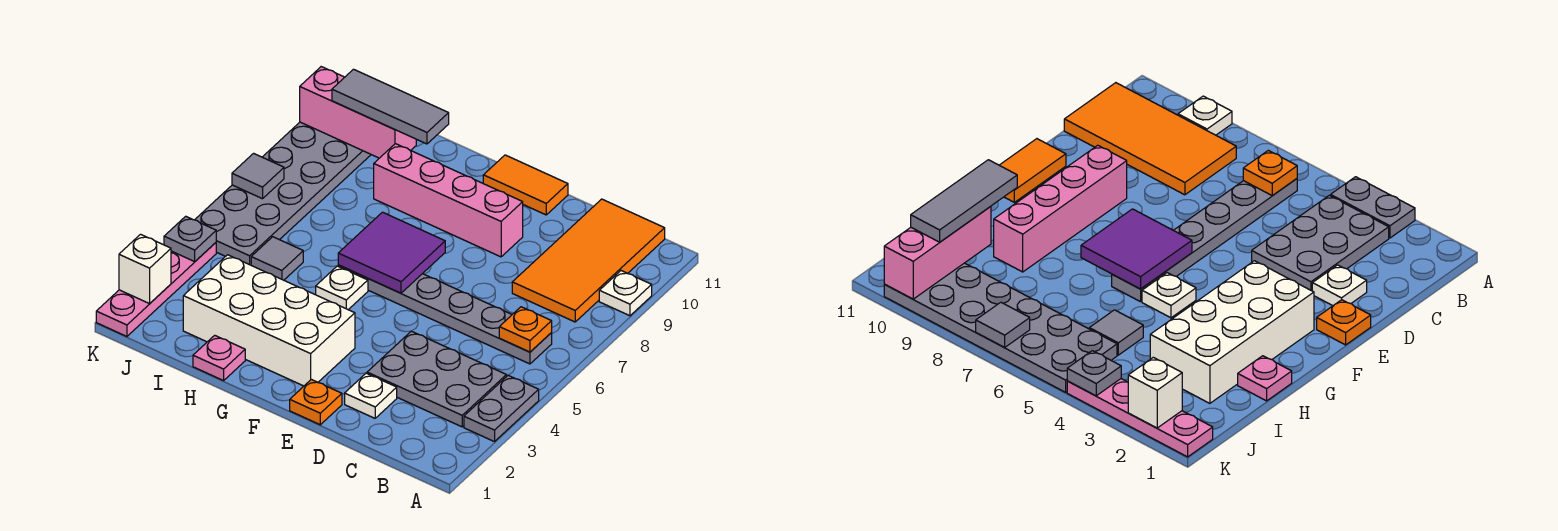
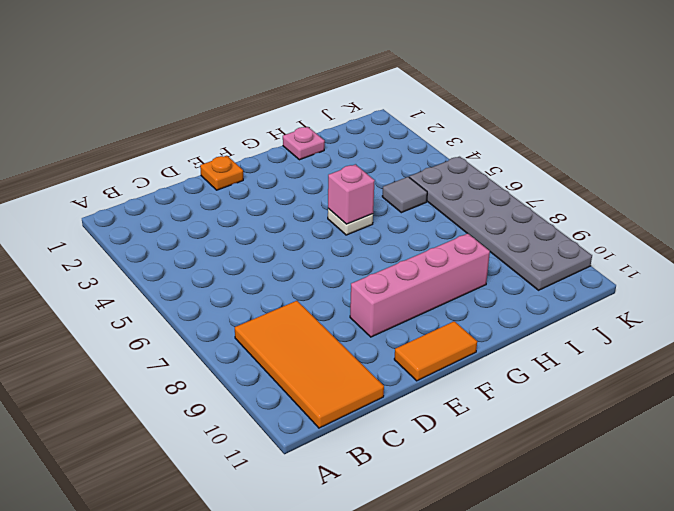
pink 1x1 brick [328,164,375,224] -> none
none -> grey 1x2 plate [464,376,539,442]
none -> white 1x1 plate [599,271,652,316]
none -> grey 2x3 plate [367,331,506,427]

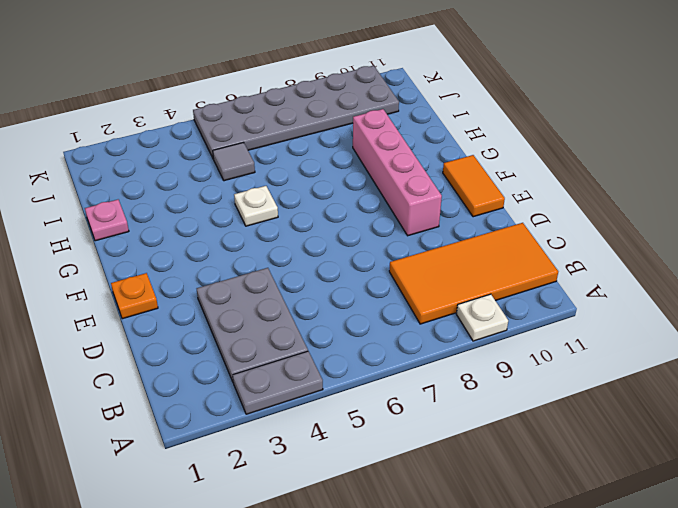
none -> grey 1x6 plate [338,265,552,364]
none -> white 1x1 plate [345,373,397,418]
none -> white 2x4 brick [183,255,355,386]

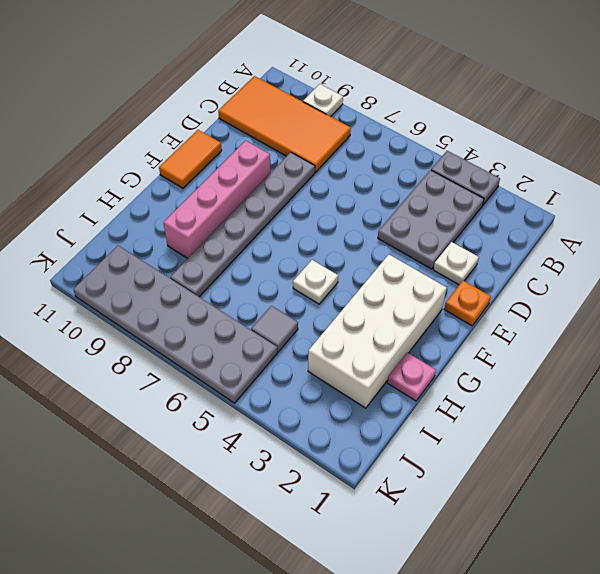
grey 1x6 plate [170,152,315,297] -> grey 1x6 plate moved to [338,265,552,364]
none -> pink 1x4 plate [96,243,216,336]
none -> orange 1x1 plate [499,307,552,352]
none -> purple 2x2 tile [338,212,445,293]

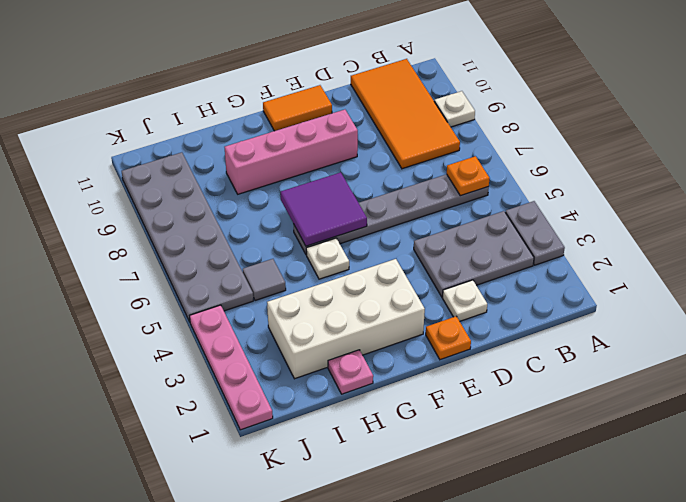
none -> pink 1x3 brick [300,67,416,158]
none -> white 1x1 brick [119,234,171,304]
none -> grey 1x1 plate [164,216,216,262]

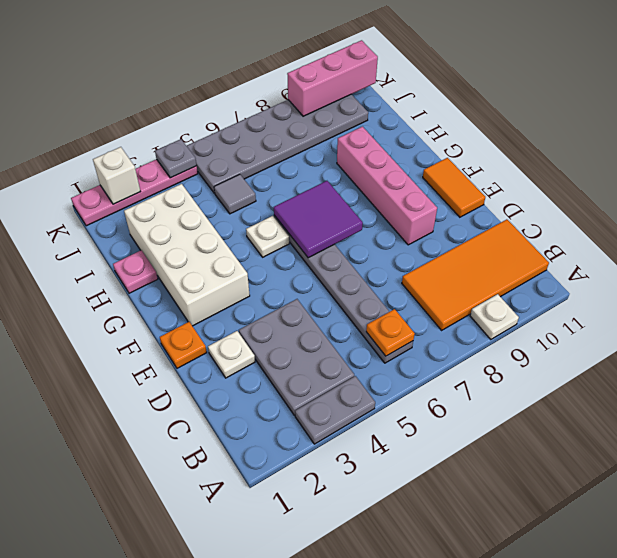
pink 1x3 brick [287,40,378,116] -> pink 1x3 brick turned to [300,67,416,158]
none -> grey 1x1 tile [232,153,284,199]
none -> grey 1x3 tile [332,69,449,144]

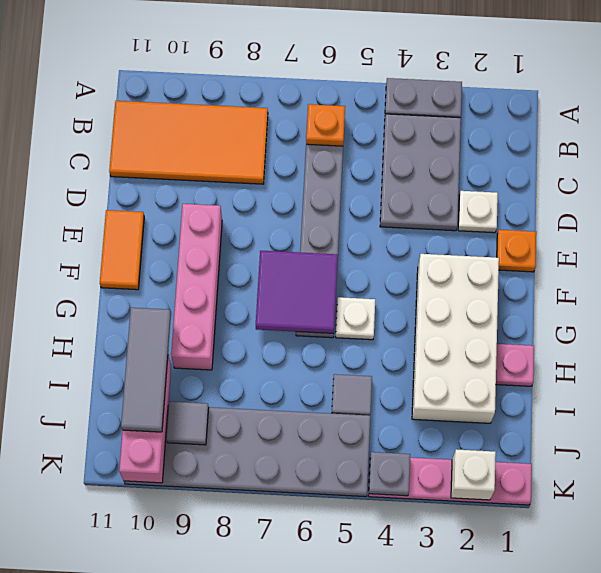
grey 1x1 tile [166,402,209,445] -> grey 1x1 tile moved to [232,153,284,199]
none -> white 1x1 plate [599,271,652,316]

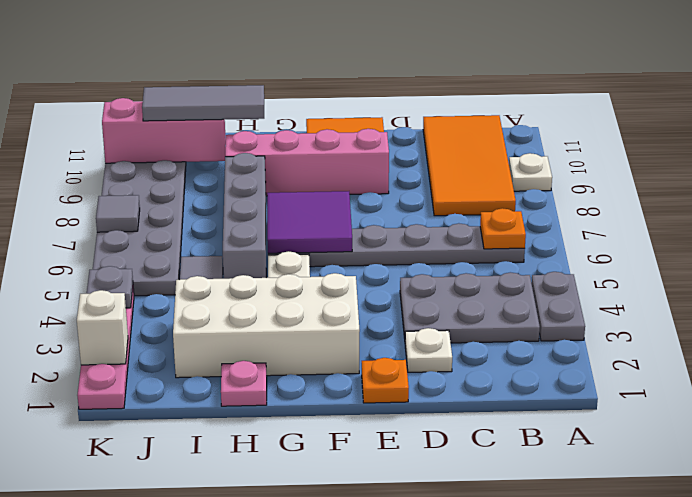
grey 1x4 brick [223,153,266,279] -> none

